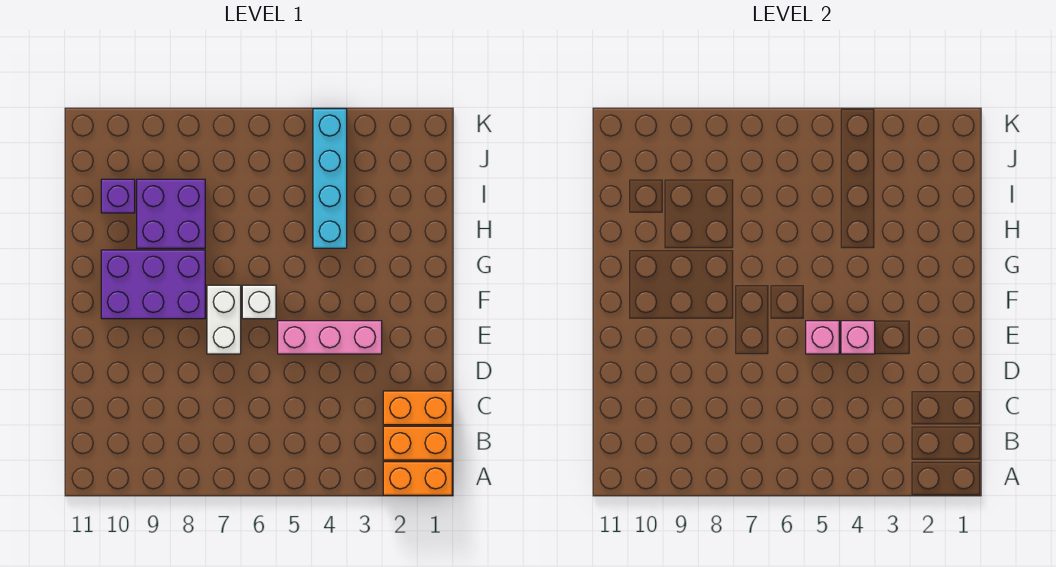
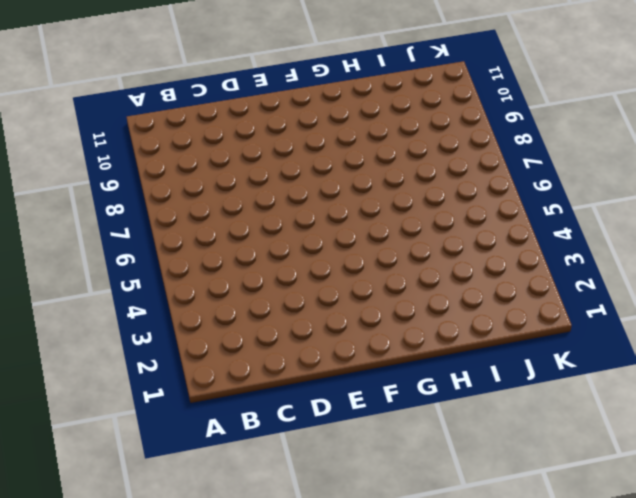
none -> orange 1x2 brick [383,462,452,495]
none -> orange 1x2 brick [383,426,452,460]
none -> orange 1x2 brick [383,391,452,425]

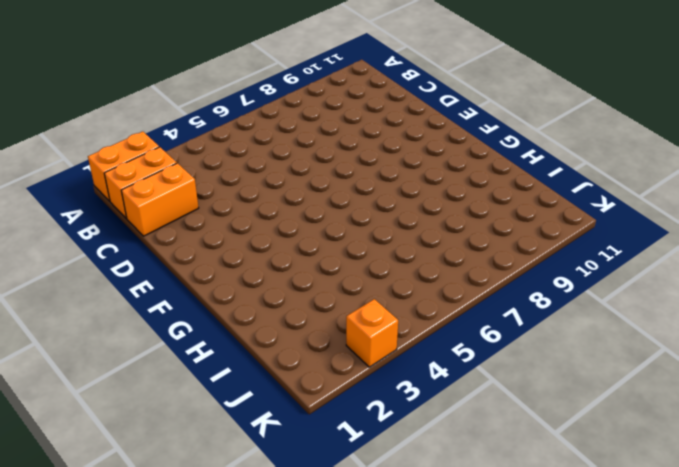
orange 1x1 brick [346,299,398,367] -> none
none -> pink 1x3 brick [278,321,382,354]
none -> white 1x2 brick [207,285,241,354]
none -> white 1x1 brick [242,285,276,319]

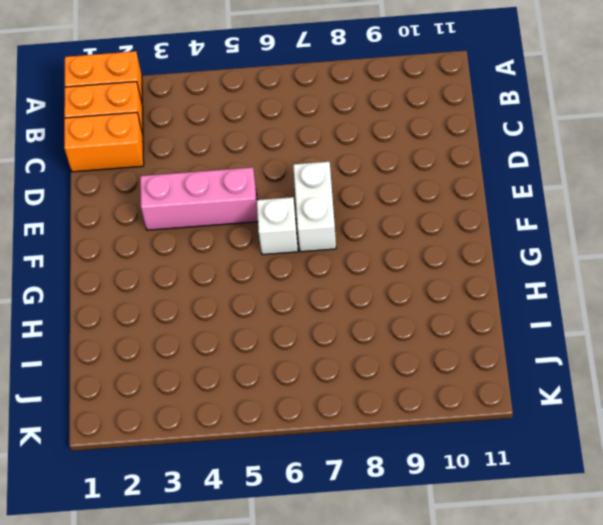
none -> purple 2x3 brick [101,250,205,319]
none -> cyan 1x4 brick [313,109,347,248]
none -> purple 2x2 brick [137,179,205,248]

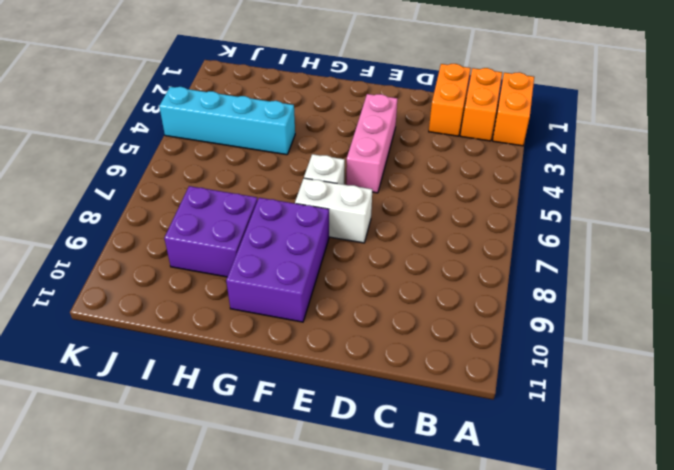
none -> purple 1x1 brick [101,179,135,213]
none -> pink 1x1 brick [841,321,875,354]
none -> pink 1x1 brick [806,321,839,354]

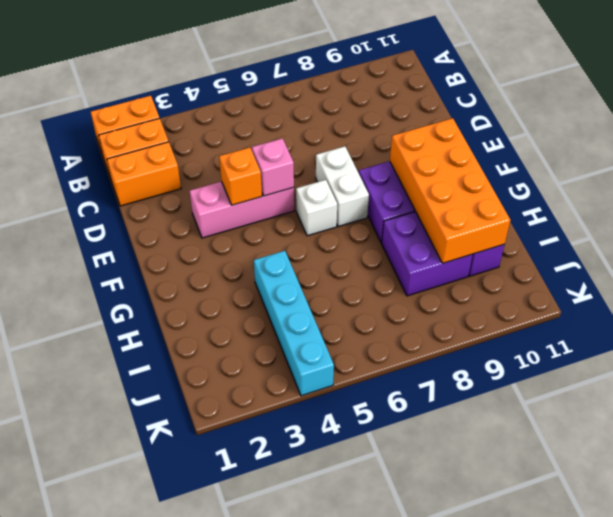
orange 1x1 brick [219,148,262,205] -> pink 1x1 brick [841,321,875,354]
orange 2x4 brick [390,118,510,263] -> none

